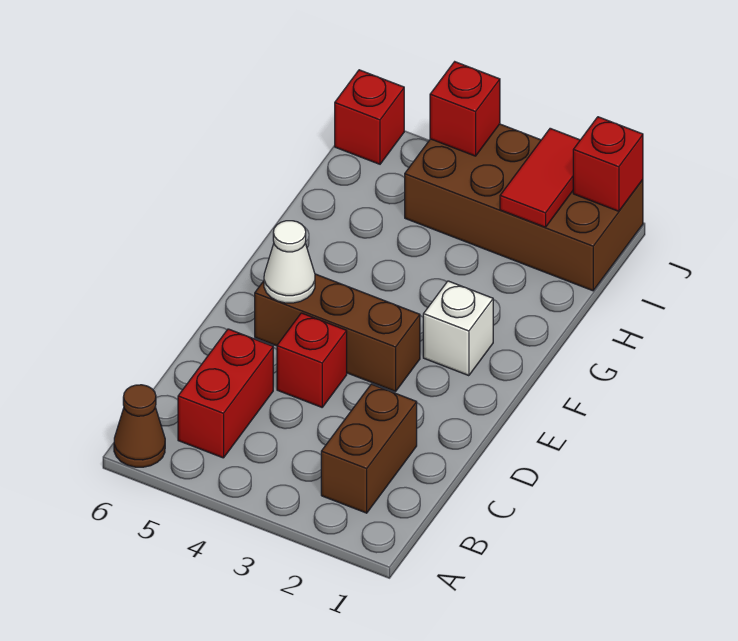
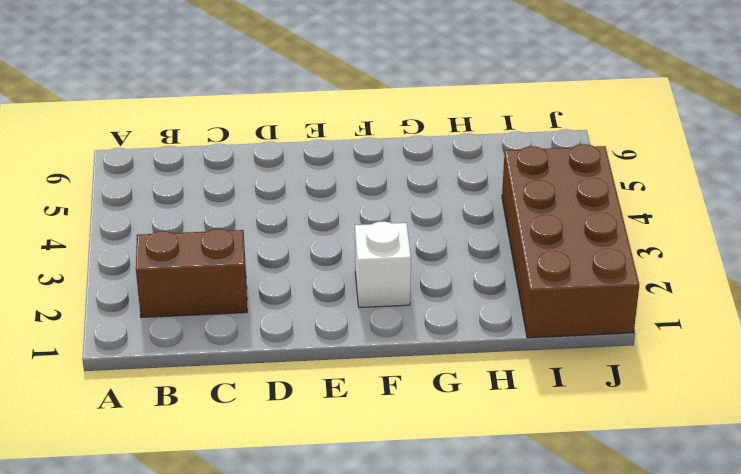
none -> brown 1x1 cone [114,385,165,467]
none -> red 1x2 brick [178,329,273,458]
none -> red 1x1 brick [277,313,347,407]

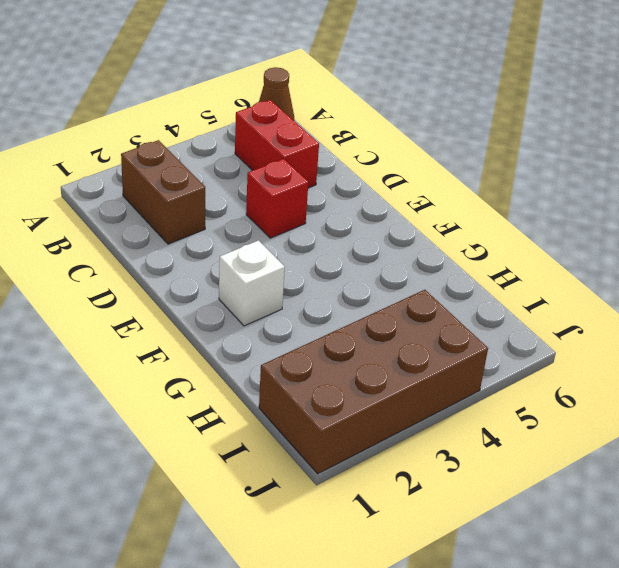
none -> brown 1x3 brick [255,274,420,392]
none -> red 1x1 brick [335,70,404,164]
none -> white 1x1 cone [264,221,315,303]

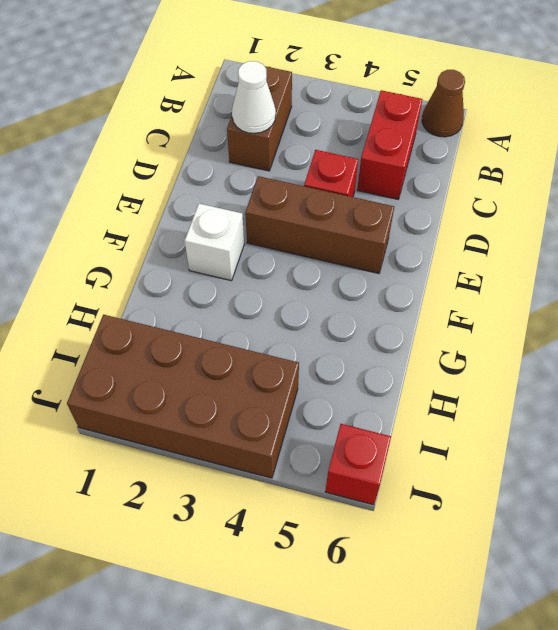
white 1x1 cone [232,61,276,133] -> white 1x1 cone moved to [264,221,315,303]
none -> red 1x2 tile [500,128,580,227]
none -> red 1x1 brick [573,117,643,211]
none -> red 1x1 brick [430,62,500,156]

